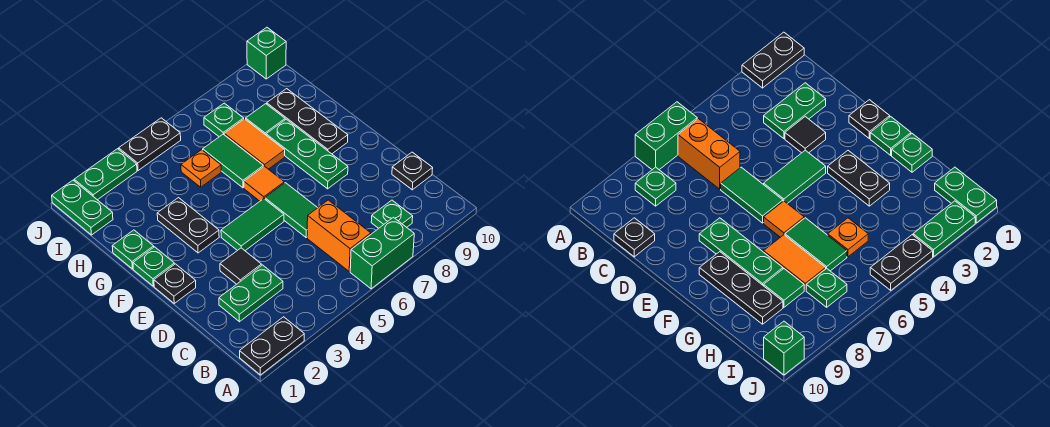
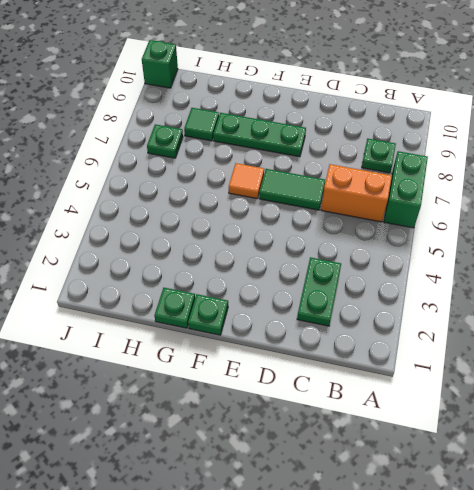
none -> black 1x2 plate [240,317,304,375]
none -> black 1x1 plate [392,152,433,190]
none -> black 1x1 tile [220,248,261,284]

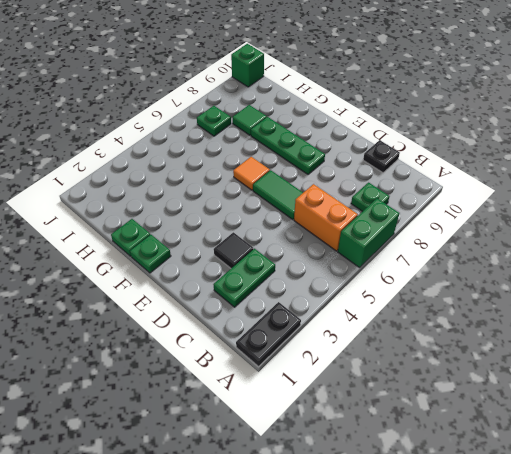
none -> black 1x1 plate [154,264,196,303]
none -> green 1x2 tile [221,199,284,251]
none -> black 1x2 plate [157,198,219,253]

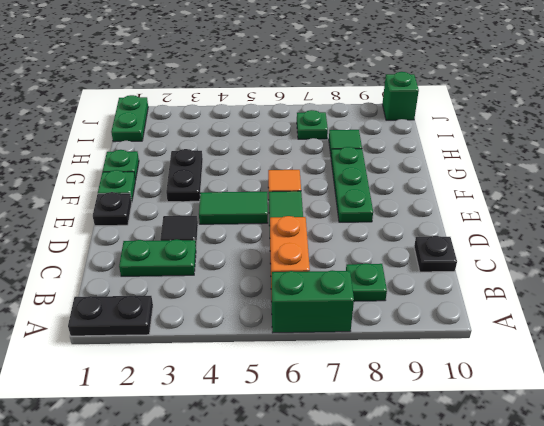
none -> black 1x3 plate [267,89,348,154]
none -> green 1x2 tile [203,134,263,188]
none -> orange 1x2 tile [224,119,285,169]

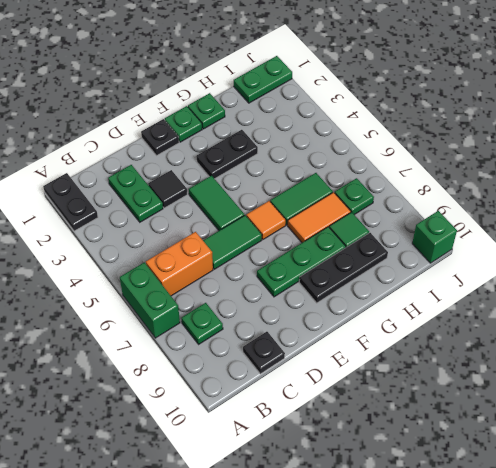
none -> orange 1x1 plate [181,150,221,187]
none -> green 1x2 plate [74,149,137,200]
none -> black 1x2 plate [119,118,181,171]

